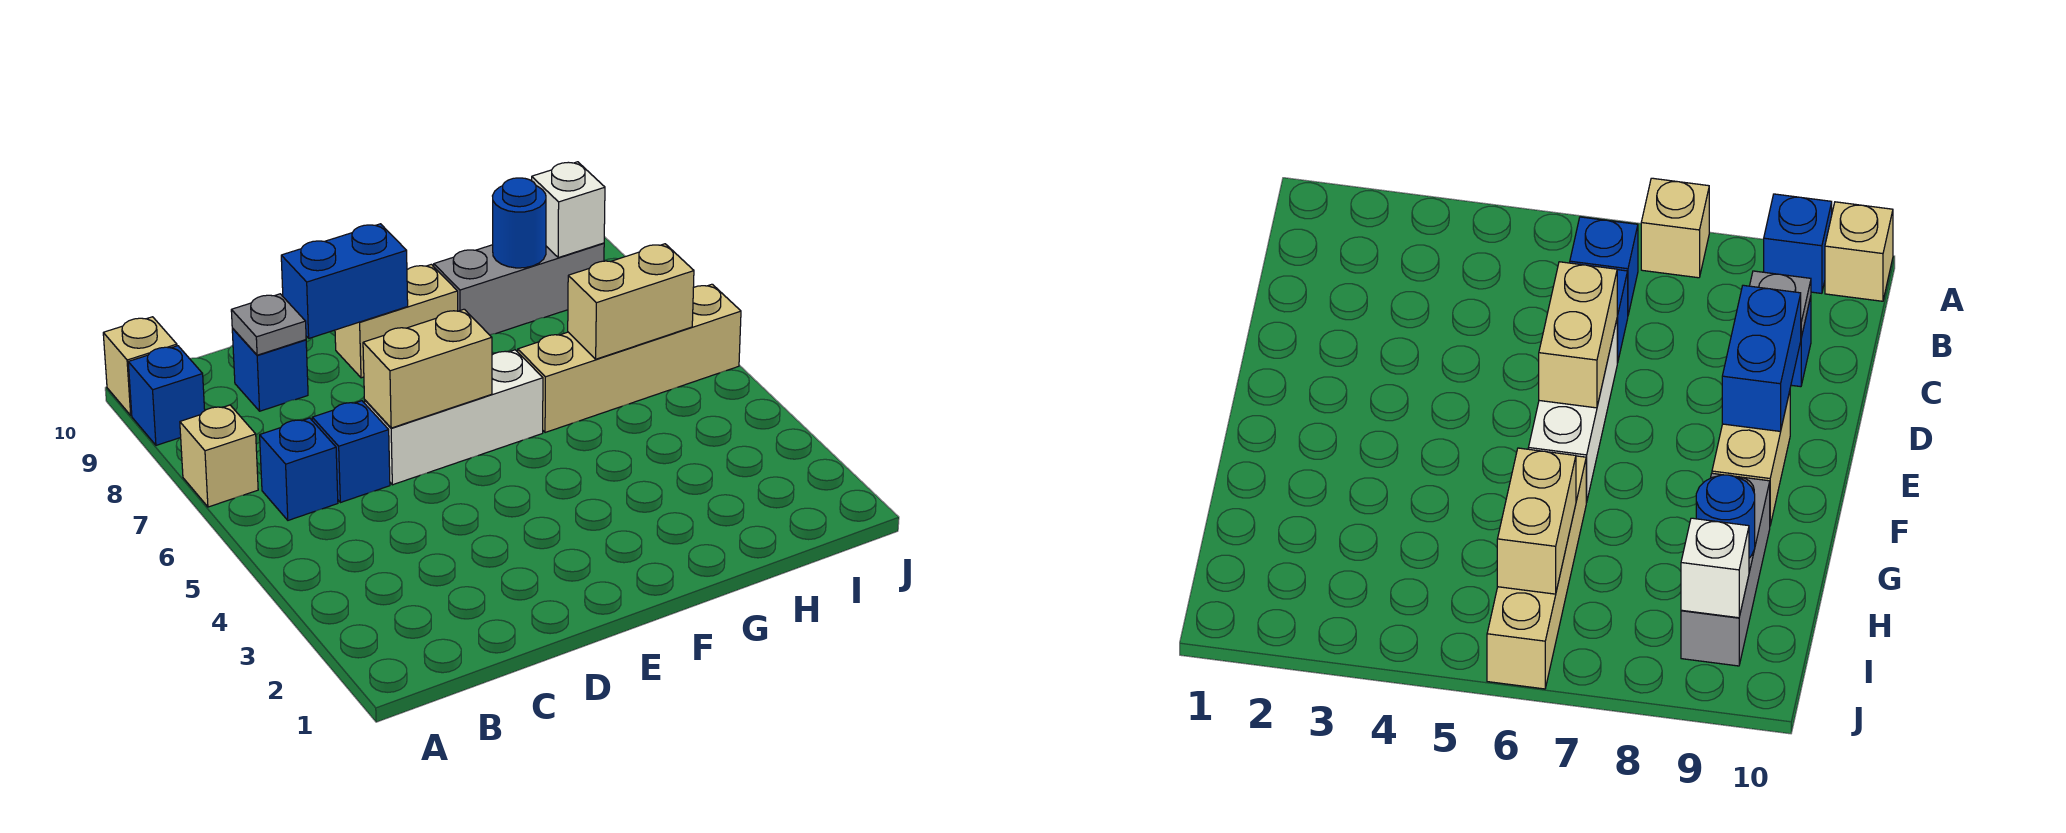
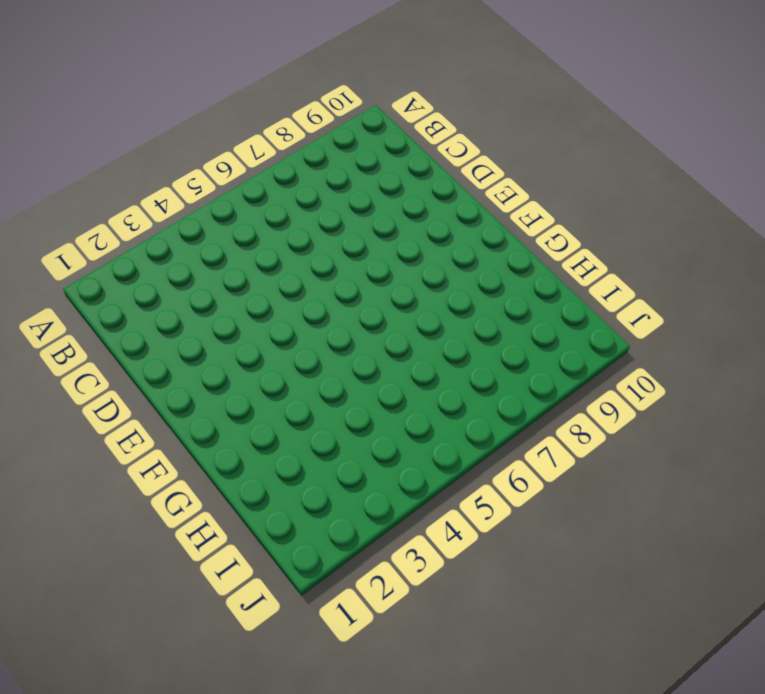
none -> tan 1x1 brick [180,405,258,507]
none -> blue 1x1 brick [128,346,205,445]
none -> tan 1x1 brick [103,317,177,415]

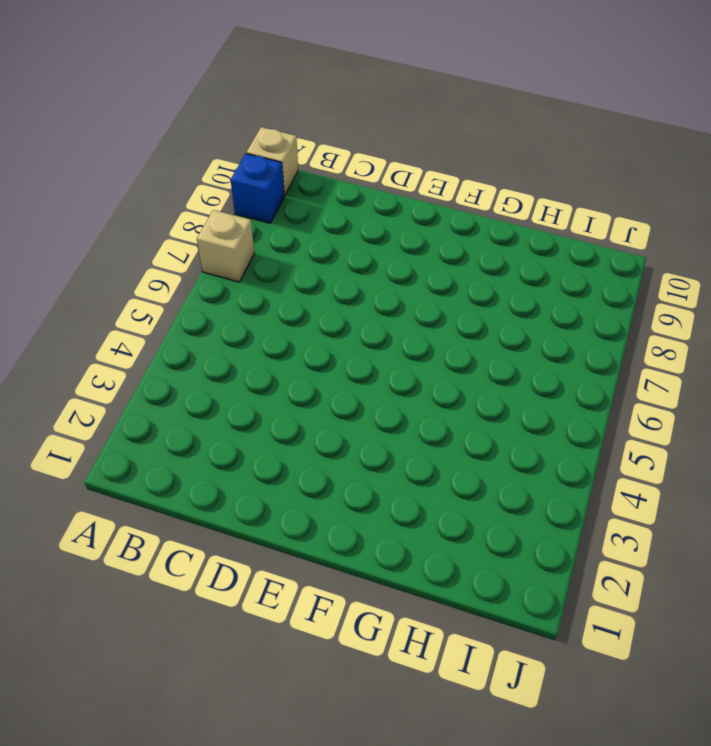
none -> blue 1x1 brick [260,418,338,520]
none -> blue 1x1 brick [312,401,390,503]
none -> blue 1x1 brick [232,328,308,411]

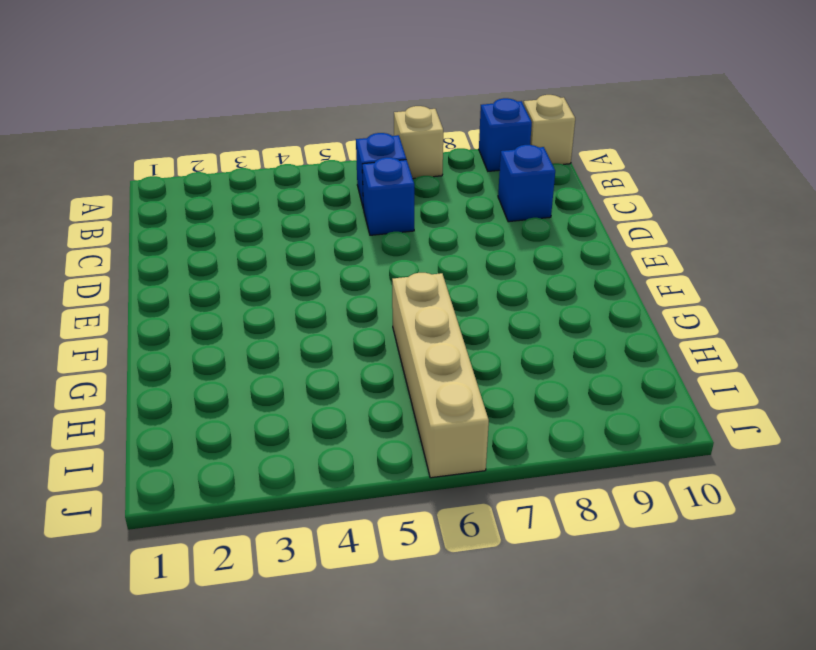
none -> white 1x3 brick [365,350,543,485]
none -> tan 1x2 brick [335,264,458,378]
none -> grey 1x3 brick [434,243,604,335]

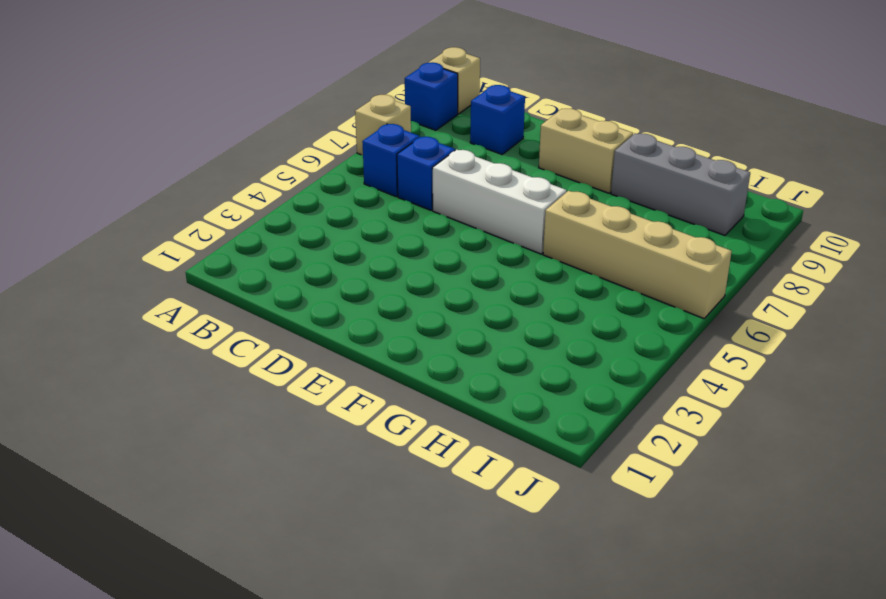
none -> grey 1x1 plate [231,294,306,355]
none -> tan 1x2 brick [363,309,492,428]
none -> blue 1x2 brick [281,224,408,338]

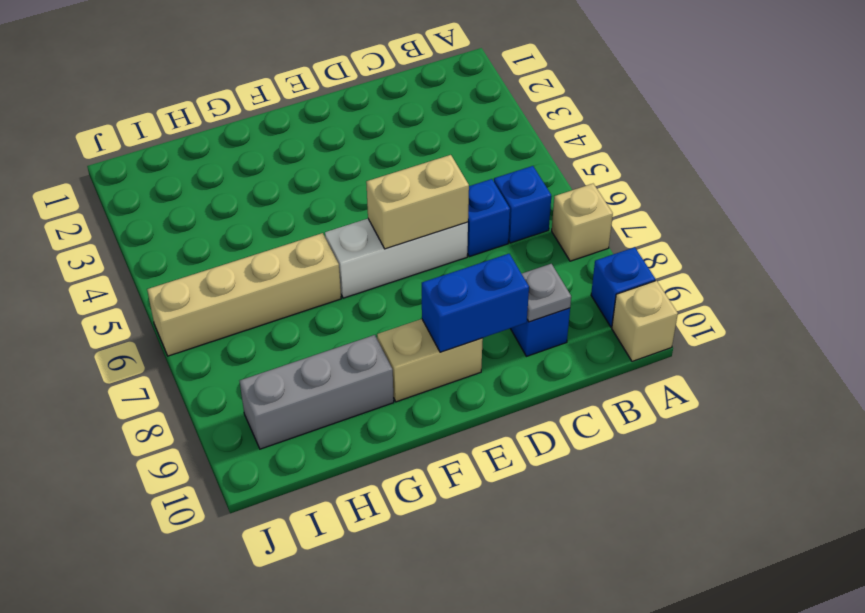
none -> tan 1x2 brick [568,244,694,359]
none -> blue 1x1 round brick [493,178,546,268]
none -> white 1x1 brick [532,162,605,258]

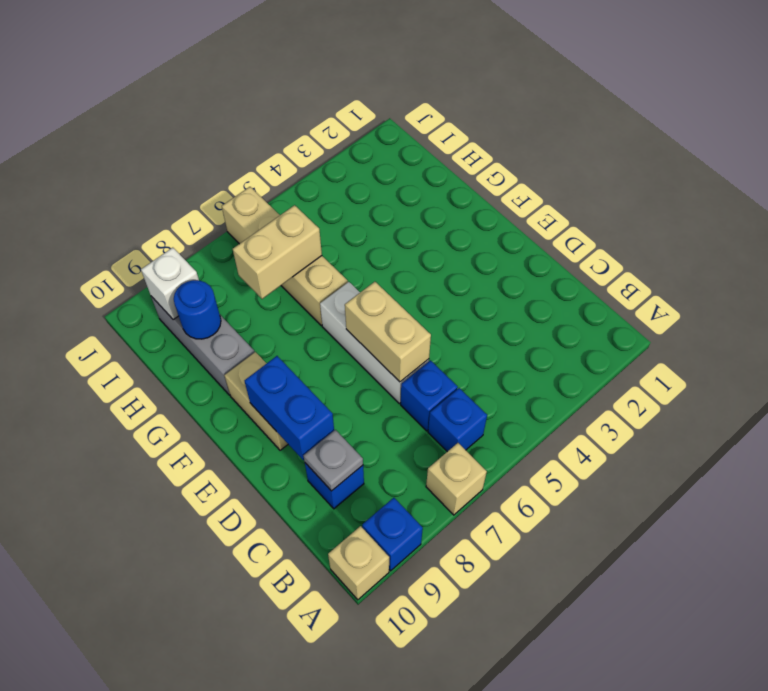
tan 1x2 brick [233,205,322,299] -> tan 1x2 brick turned to [568,244,694,359]

